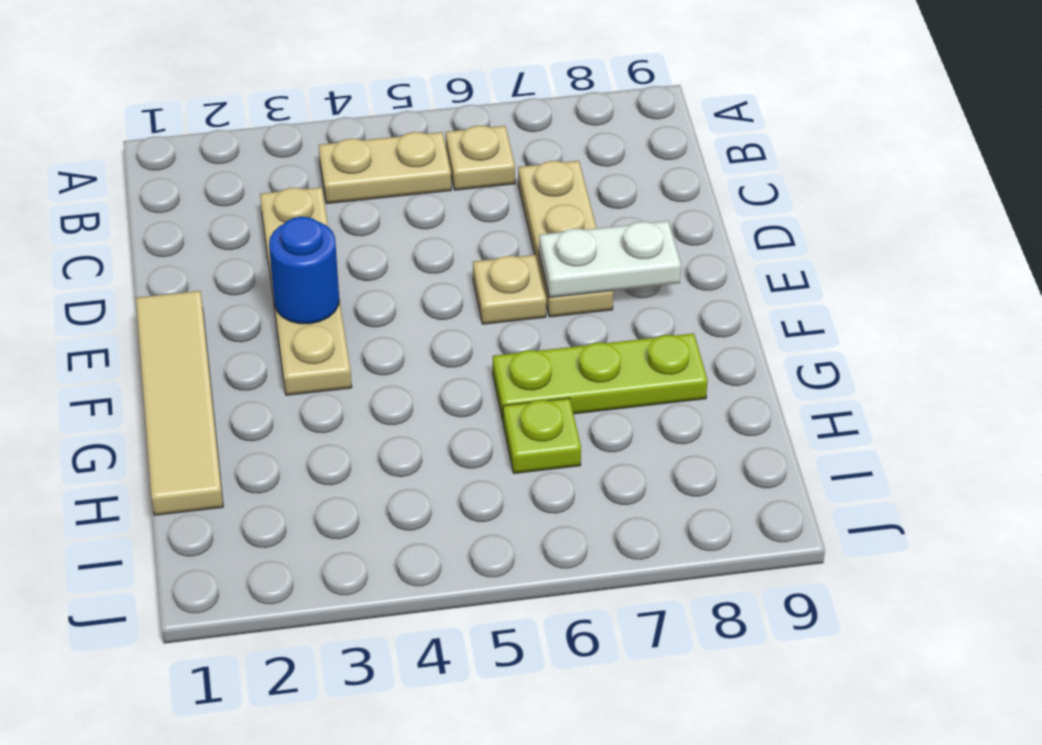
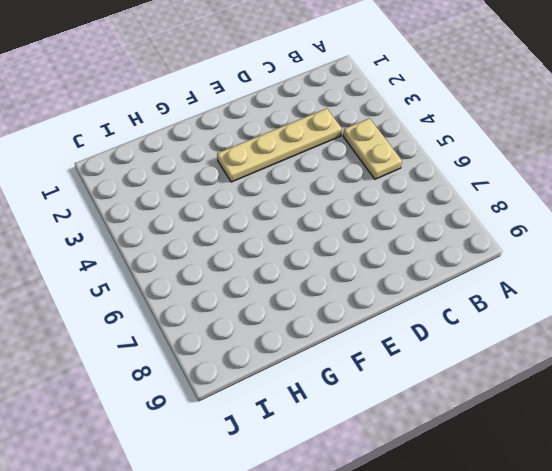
none -> tan 1x1 plate [446,126,515,190]
none -> tan 1x3 plate [518,161,613,317]

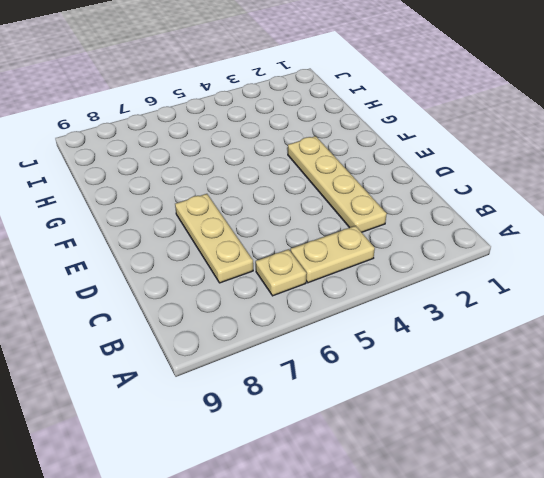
none -> tan 1x4 tile [136,291,223,515]
none -> tan 1x1 plate [473,255,546,324]

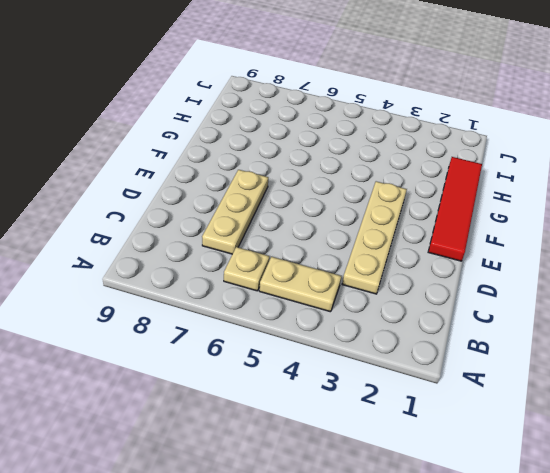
red 1x4 tile [428,157,482,261] -> tan 1x4 tile [136,291,223,515]
none -> tan 1x1 plate [473,255,546,324]
none -> lime 1x3 plate [493,333,708,421]

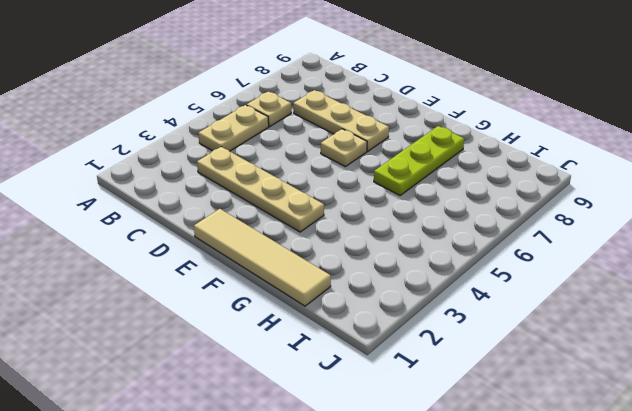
none -> lime 1x1 plate [503,398,581,473]
none -> blue 1x1 round brick [269,217,339,324]

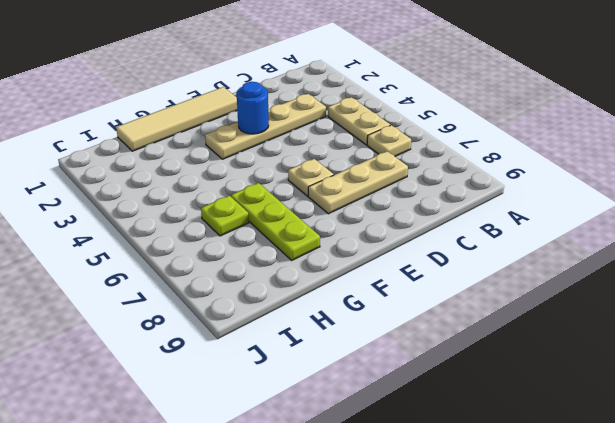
none -> white 1x2 plate [539,221,681,298]

